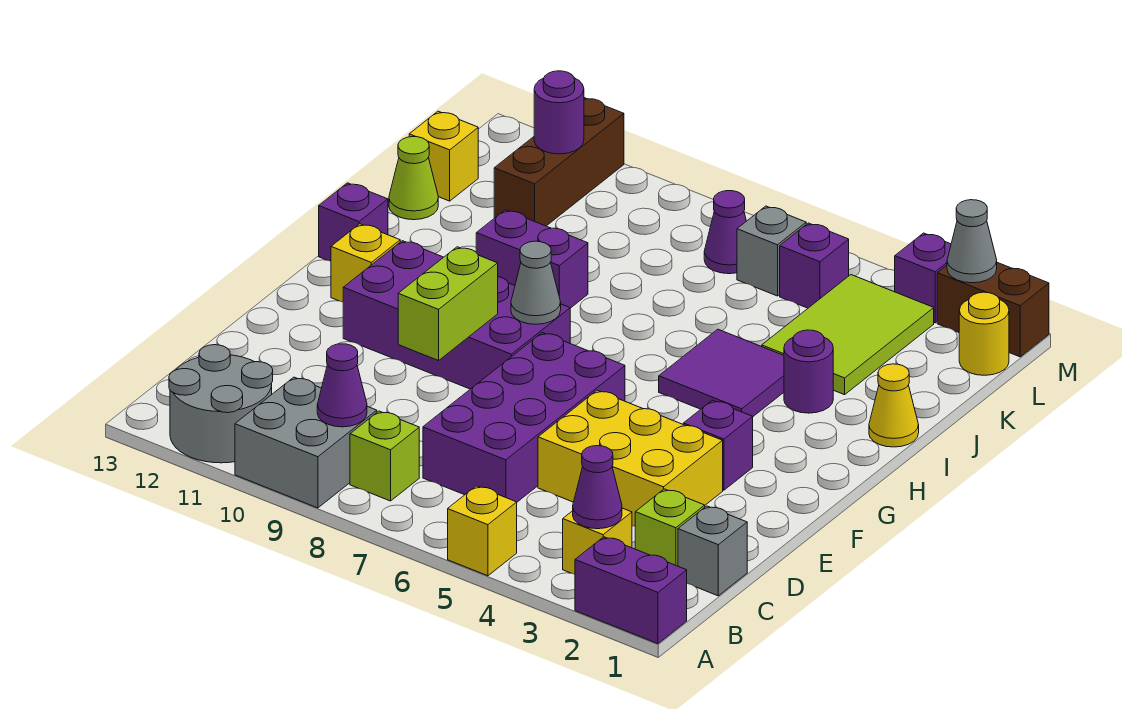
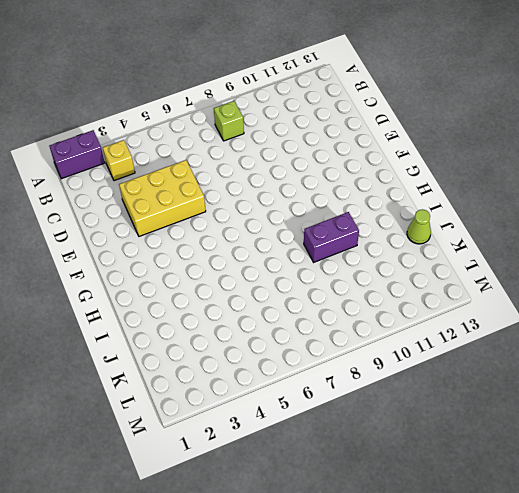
none -> yellow 1x1 brick [448,486,517,576]
none -> grey 2x2 brick [235,377,377,508]
none -> grey 2x2 round brick [169,345,273,463]
none -> grey 1x1 brick [678,506,747,596]

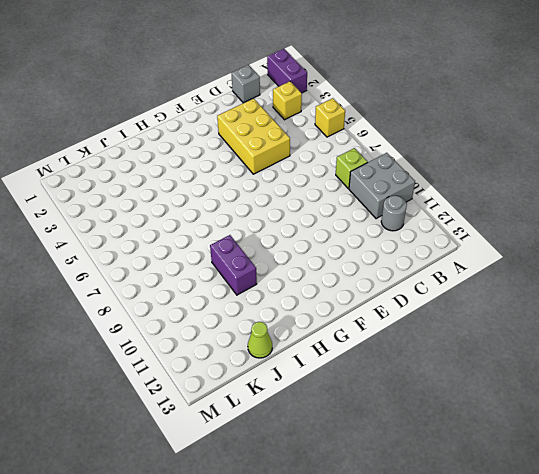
grey 1x1 round brick [381,196,407,231] -> grey 2x2 round brick [169,345,273,463]
none -> lime 1x1 brick [635,489,705,566]
none -> purple 2x4 brick [423,333,625,502]
none -> purple 1x1 brick [683,400,753,490]
none -> purple 2x4 brick [343,241,570,389]

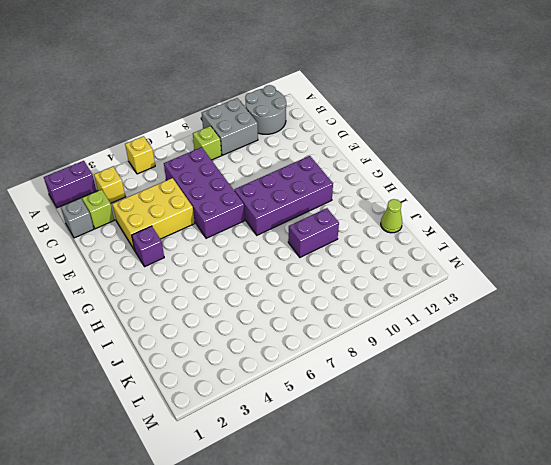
none -> yellow 1x1 brick [331,224,400,302]
none -> purple 2x2 tile [659,329,784,417]
none -> purple 1x1 brick [319,183,388,261]
none -> yellow 1x1 cone [869,364,919,447]

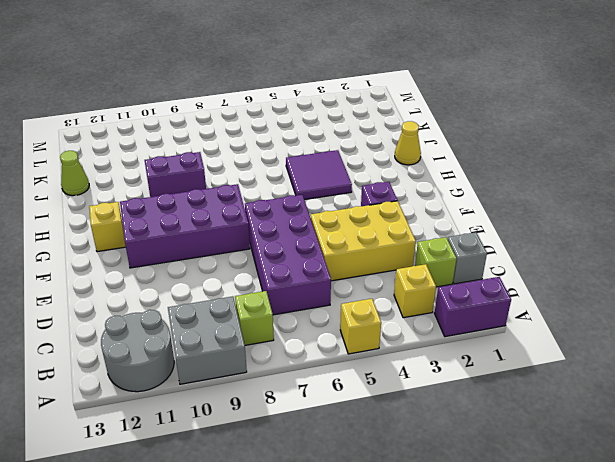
none -> purple 1x1 brick [319,183,388,261]
none -> purple 1x1 round brick [784,330,833,413]
none -> lime 2x3 tile [762,275,934,395]
none -> brown 1x3 brick [494,98,624,226]

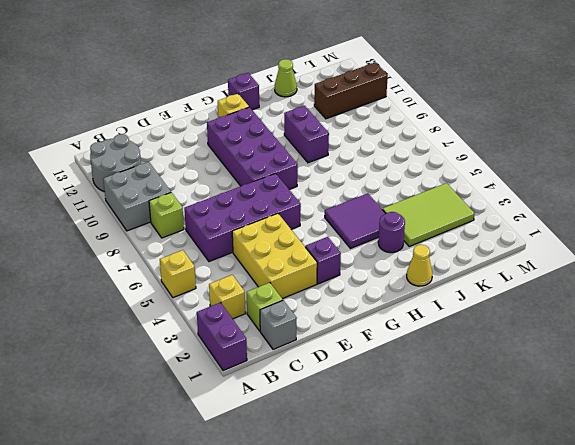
none -> yellow 1x1 brick [409,111,478,201]
none -> yellow 1x1 round brick [959,292,1009,375]
none -> purple 1x1 brick [780,223,849,308]
none -> grey 1x1 brick [737,206,806,296]

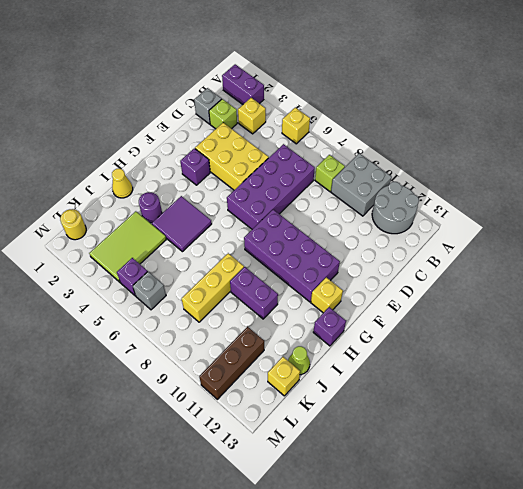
yellow 1x3 brick [181,253,244,322] -> none
none -> purple 1x1 cone [704,191,746,274]
none -> brown 1x2 brick [937,263,1049,357]
none -> purple 1x1 brick [895,233,951,323]
none -> purple 1x1 cone [573,446,622,529]

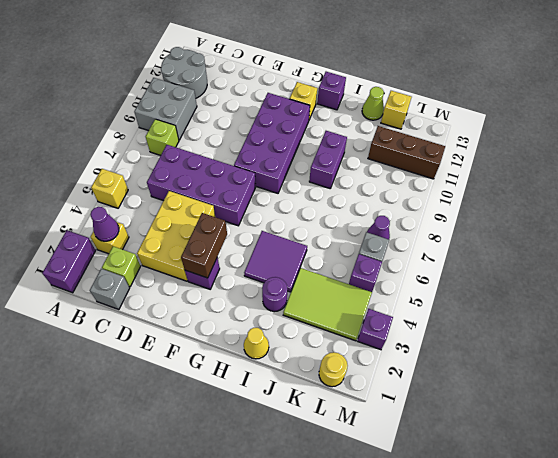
brown 1x2 brick [181,213,227,278] -> brown 1x2 brick moved to [937,263,1049,357]
none -> purple 1x1 cone [317,344,367,427]
none -> lime 1x2 brick [398,247,498,361]
none -> grey 1x1 cone [511,241,561,324]
none -> purple 1x1 round brick [534,71,584,154]

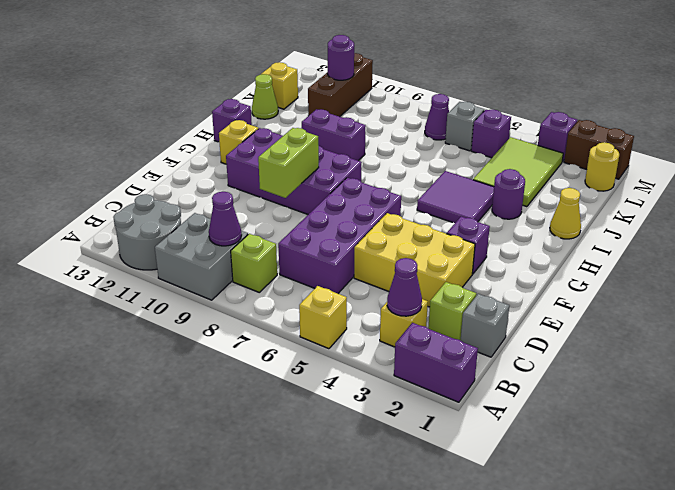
none -> grey 1x1 cone [511,241,561,324]
none -> grey 1x1 cone [947,200,997,283]

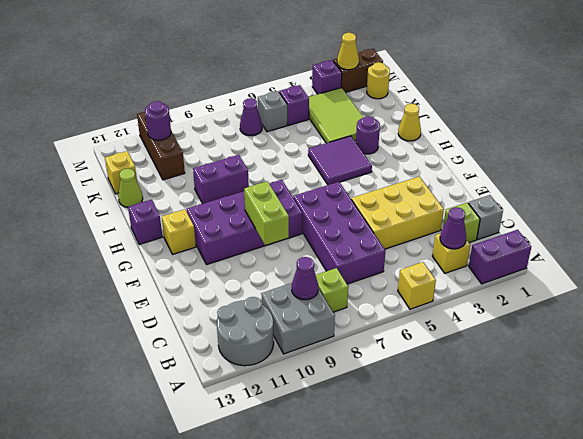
yellow 1x1 cone [337,33,359,70] -> grey 1x1 cone [947,200,997,283]
none -> purple 1x1 brick [683,400,753,490]
none -> grey 1x1 cone [511,241,561,324]

